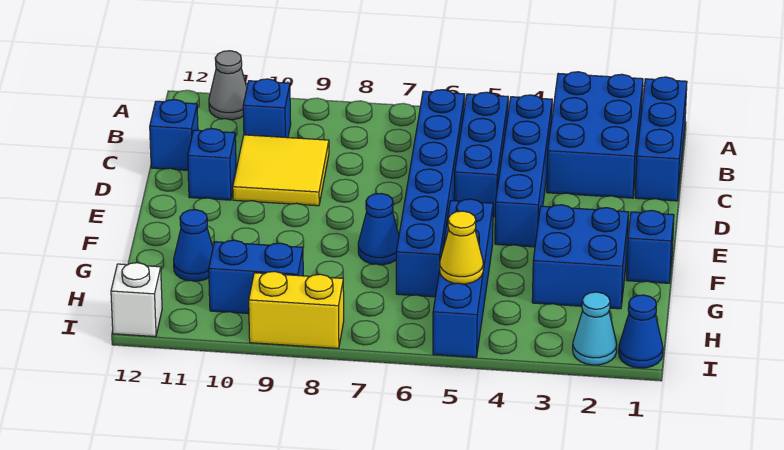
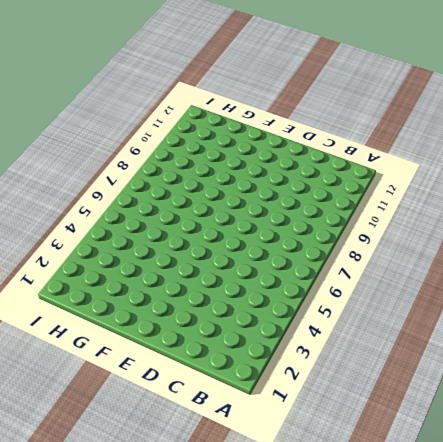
none -> blue 1x3 brick [635,77,687,201]
none -> blue 2x3 brick [547,72,643,198]
none -> grey 1x1 cone [209,51,247,120]

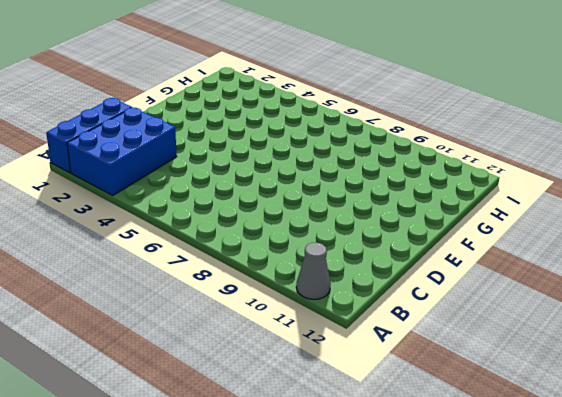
none -> blue 1x4 brick [495,95,552,247]
none -> blue 1x3 brick [454,92,508,217]
none -> blue 1x6 brick [396,90,465,297]

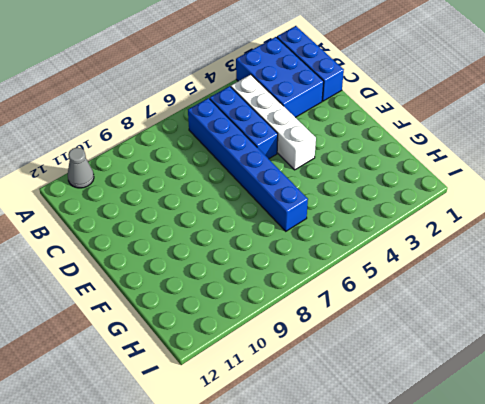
white 1x4 brick [231,74,316,170] -> blue 1x4 brick [495,95,552,247]
none -> blue 1x1 brick [243,79,291,138]
none -> yellow 2x2 tile [233,135,329,206]
none -> blue 1x1 brick [150,100,198,170]

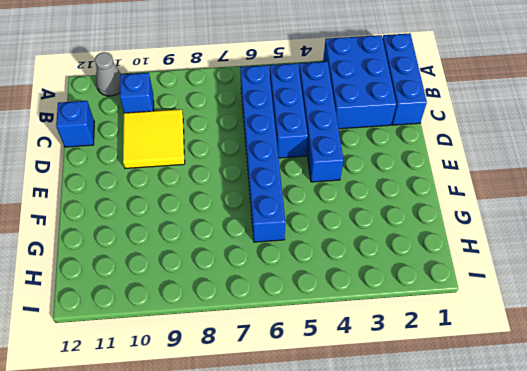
none -> blue 1x1 brick [188,129,236,200]
none -> blue 1x1 brick [626,211,674,283]
none -> blue 2x2 brick [532,205,629,309]

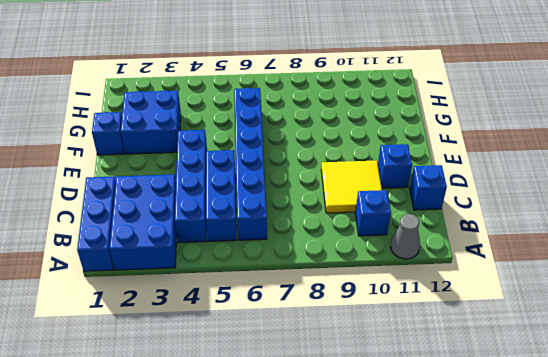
none -> blue 1x4 brick [433,199,493,357]
none -> blue 1x1 cone [358,194,399,265]
none -> blue 1x1 cone [174,210,213,281]

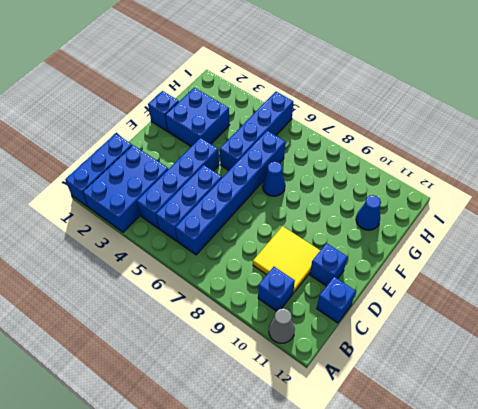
none -> blue 1x2 brick [209,240,303,314]
none -> blue 1x1 cone [619,295,663,368]
none -> cyan 1x1 cone [573,292,617,365]

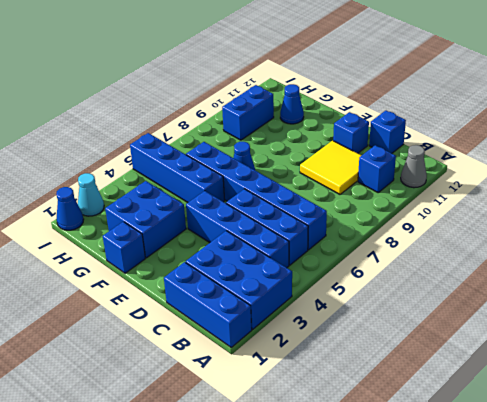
none -> yellow 1x2 brick [249,271,344,348]
none -> white 1x1 brick [111,263,162,337]
none -> yellow 1x1 cone [440,211,483,284]

